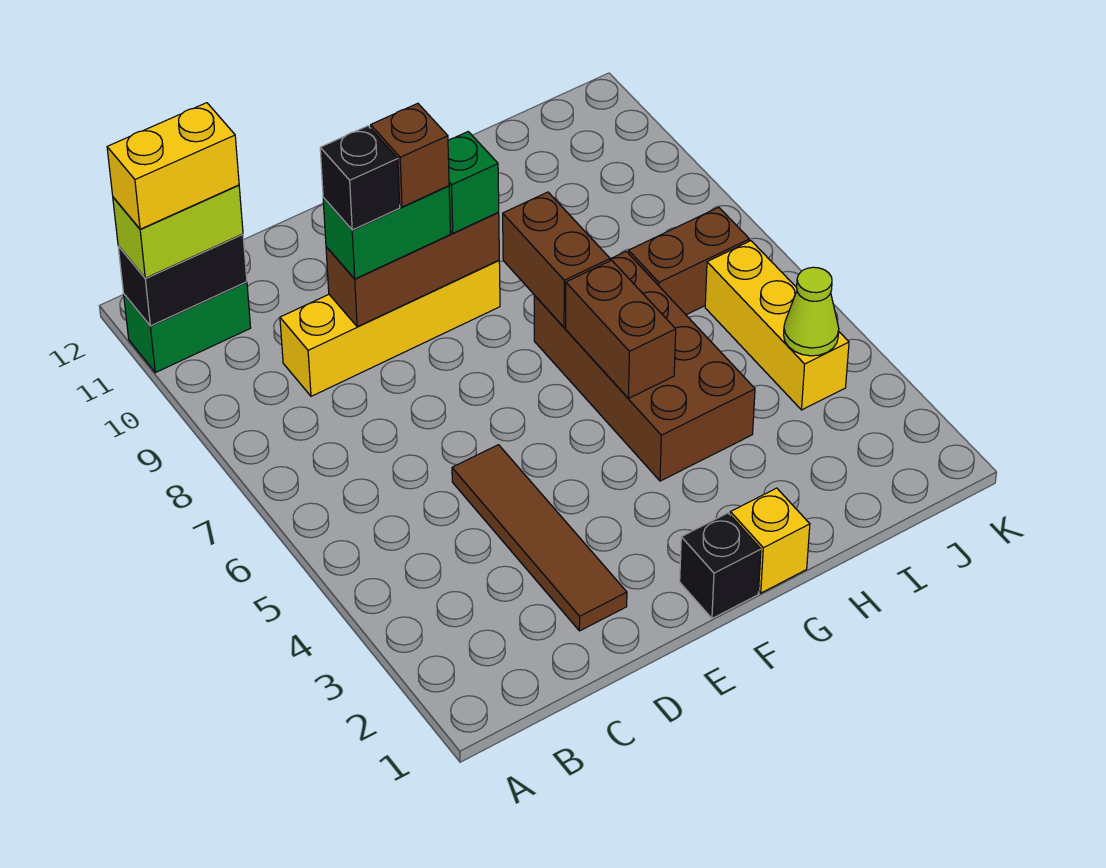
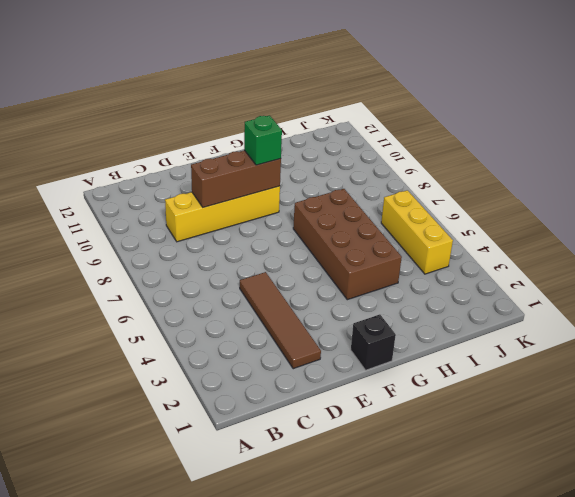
none -> green 1x2 brick [124,282,251,373]
none -> yellow 1x1 brick [730,488,810,593]
none -> brown 1x2 brick [628,207,749,315]

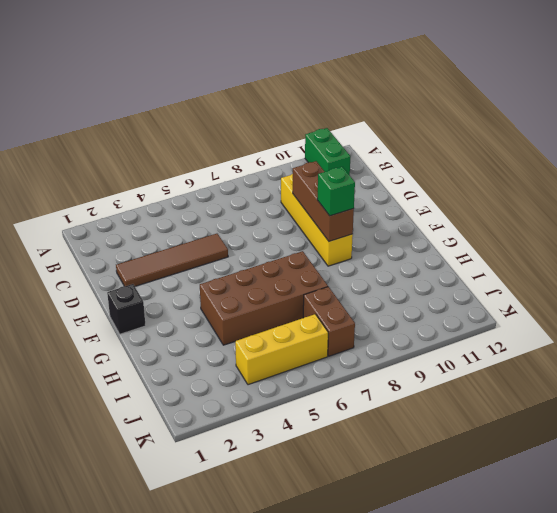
none -> yellow 1x1 brick [730,488,810,593]
none -> black 1x2 brick [118,234,247,326]
none -> brown 1x2 brick [566,260,676,398]

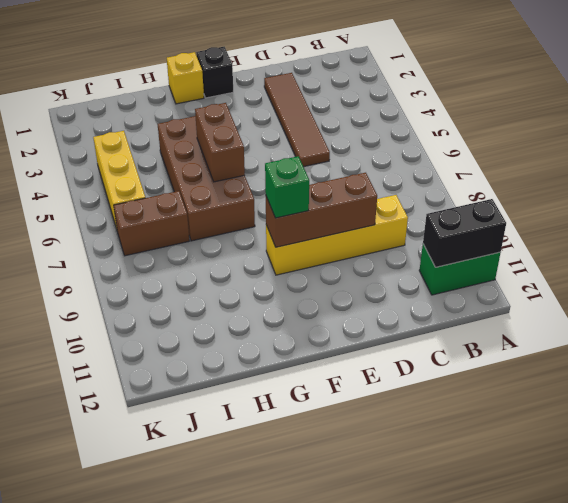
none -> brown 1x2 brick [503,192,610,327]
none -> lime 1x1 cone [784,267,839,356]
none -> lime 1x2 brick [113,185,243,278]

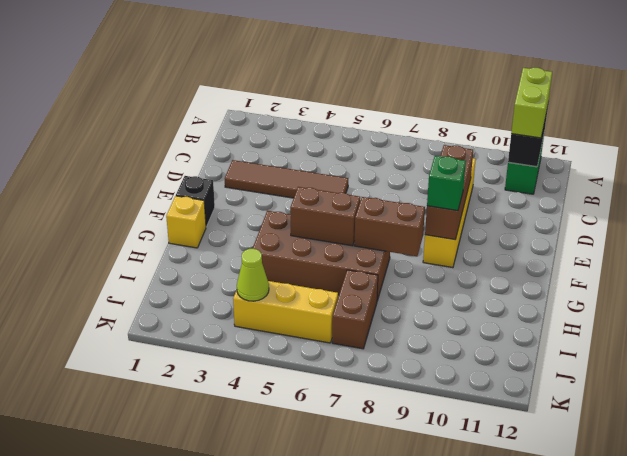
none -> green 1x2 brick [323,186,450,279]
none -> yellow 1x2 brick [107,103,239,229]
none -> black 1x1 brick [320,126,400,230]

